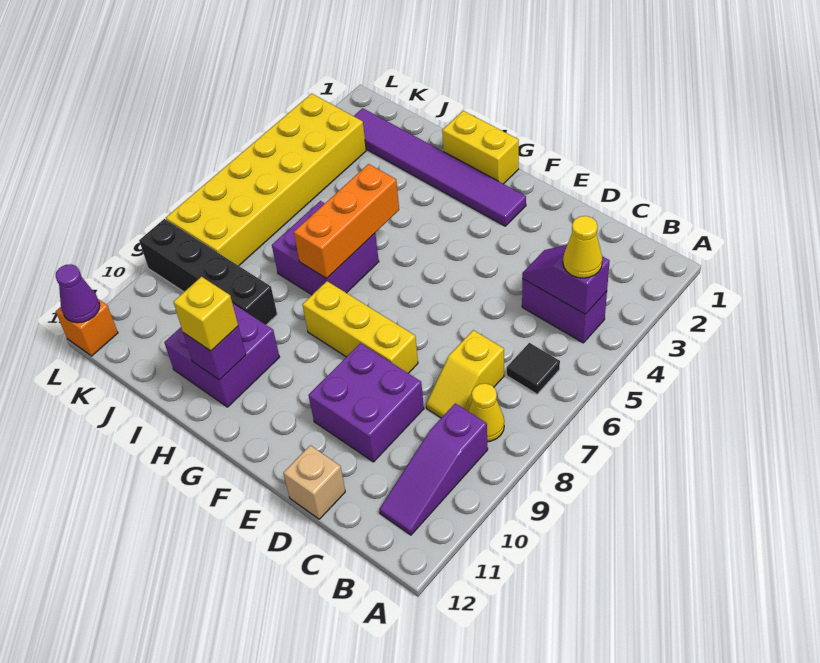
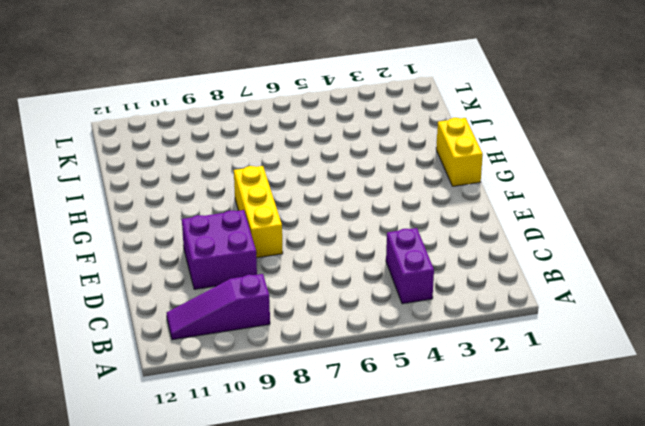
none -> black 1x1 tile [507,343,560,394]
none -> yellow 1x1 cone [468,383,504,442]
none -> yellow 1x2 slope [426,330,504,418]

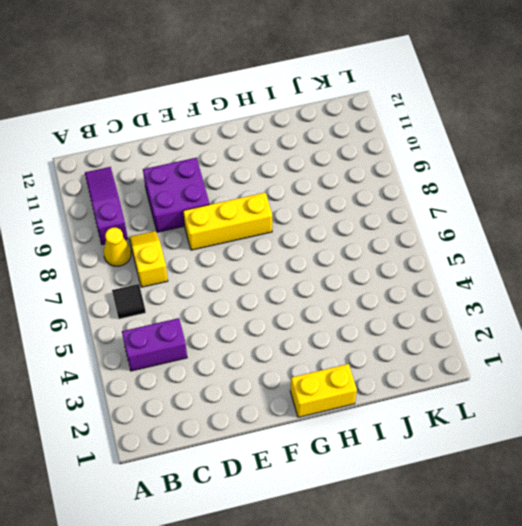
none -> tan 1x1 brick [283,445,345,519]
none -> purple 1x6 tile [354,108,526,226]
none -> purple 2x2 brick [272,201,379,295]

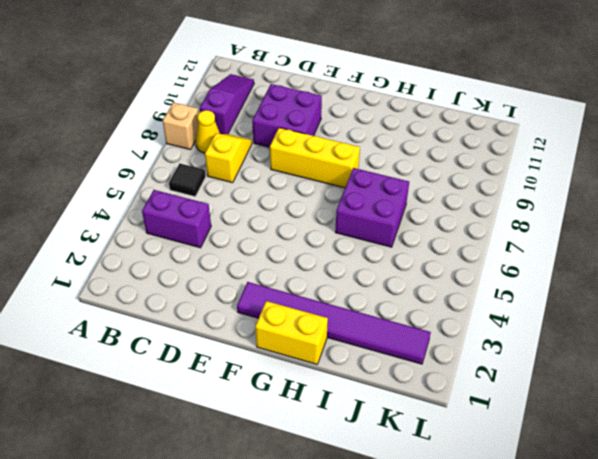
tan 1x1 brick [163,102,198,150] -> tan 1x1 brick moved to [283,445,345,519]
none -> purple 2x2 brick [164,303,279,407]
none -> black 1x4 brick [139,219,277,325]
none -> yellow 2x6 brick [166,93,366,266]

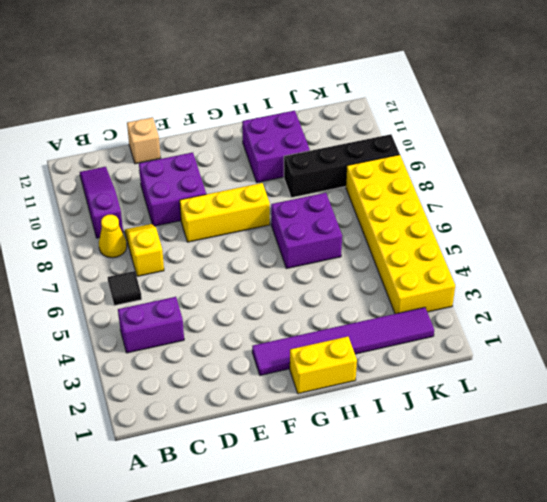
none -> orange 1x1 brick [56,299,118,356]
none -> purple 1x2 slope [522,245,610,314]
none -> orange 1x3 brick [294,164,399,279]

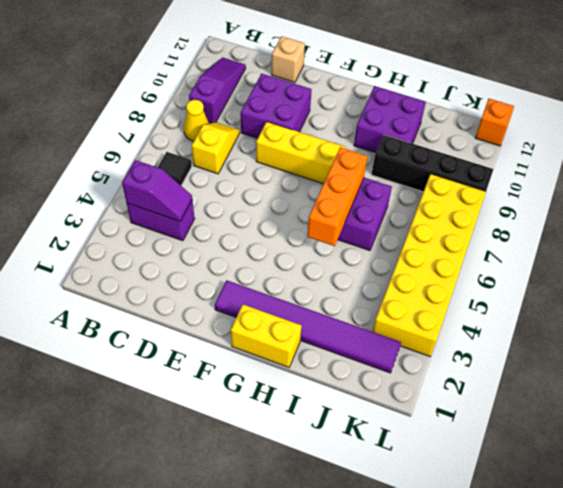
none -> purple 1x1 brick [183,327,246,380]
none -> purple 1x1 cone [56,264,100,323]
none -> yellow 1x1 cone [563,216,602,278]

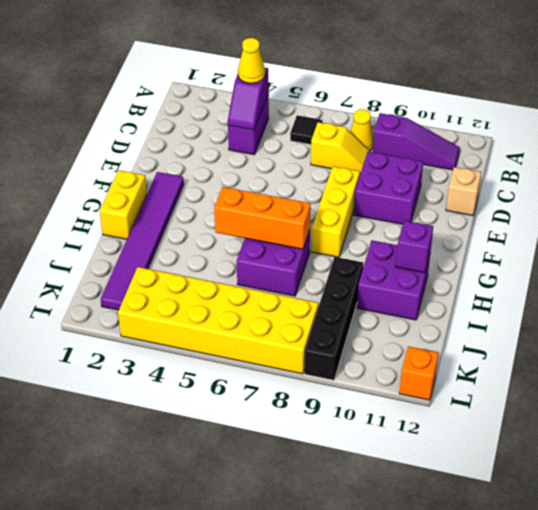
none -> purple 1x1 cone [56,264,100,323]
none -> yellow 1x1 brick [173,277,238,351]

